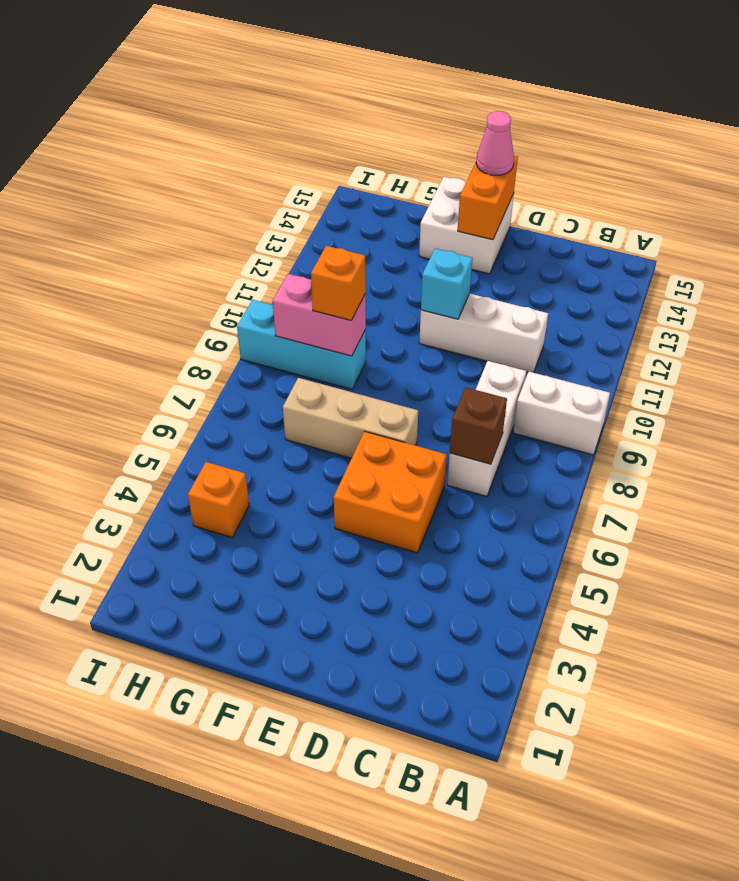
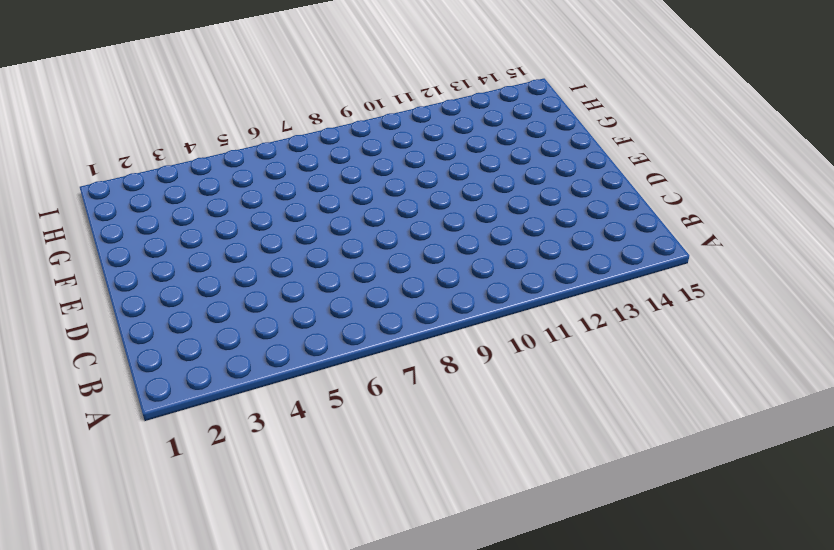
none -> white 1x2 brick [513,372,610,455]
none -> white 1x3 brick [447,361,526,496]
none -> white 1x3 brick [419,294,548,373]

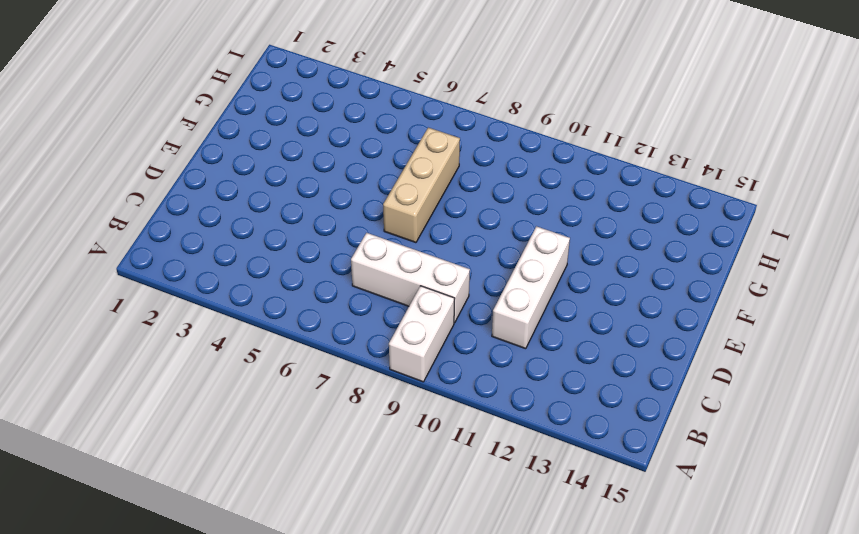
none -> orange 2x2 brick [334,431,447,553]
none -> white 2x2 brick [419,177,514,274]
none -> cyan 1x3 brick [237,300,366,389]

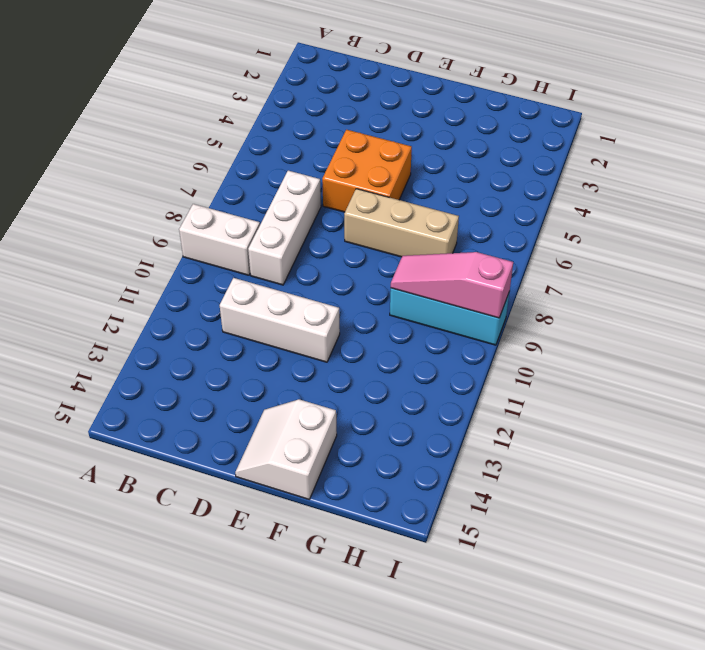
white 2x2 slope [235,399,337,499] -> white 2x2 brick [419,177,514,274]
pink 1x3 slope [391,252,513,318] -> pink 1x2 brick [273,274,366,356]
none -> orange 1x1 brick [188,462,249,537]
none -> brown 1x1 brick [450,387,507,464]
none -> cyan 1x1 brick [421,249,473,319]

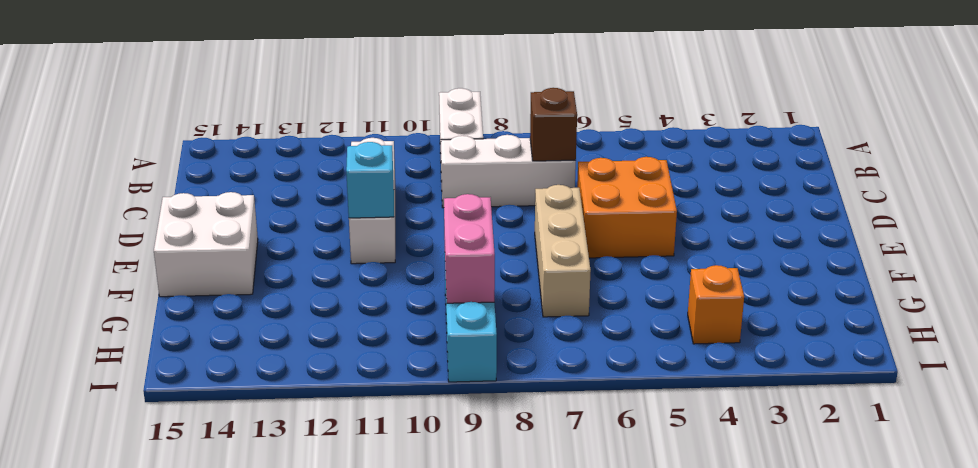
none -> orange 1x2 brick [458,156,518,240]
none -> pink 1x1 cone [476,111,514,175]
none -> orange 1x1 brick [311,246,366,320]

